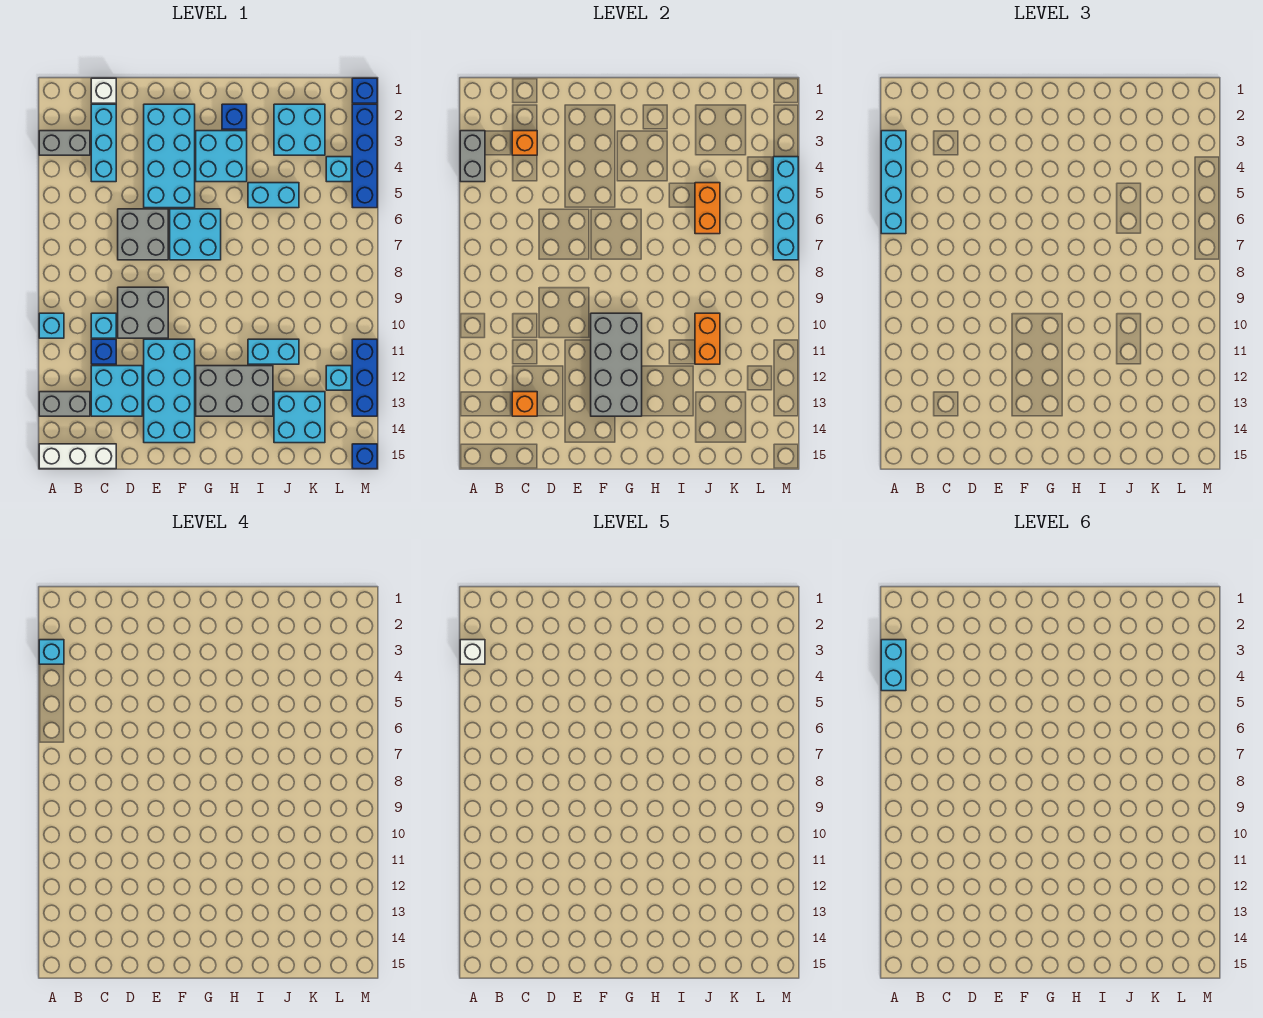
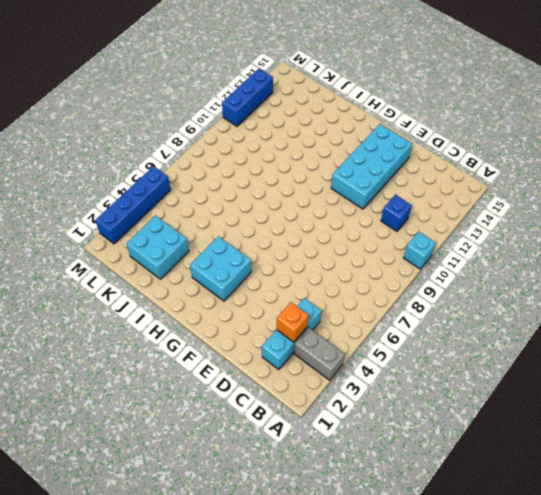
none -> grey 1x2 brick [39,392,90,416]
none -> white 1x3 brick [39,444,116,469]
none -> white 1x1 brick [91,78,116,103]
none -> cyan 1x1 brick [91,313,116,338]

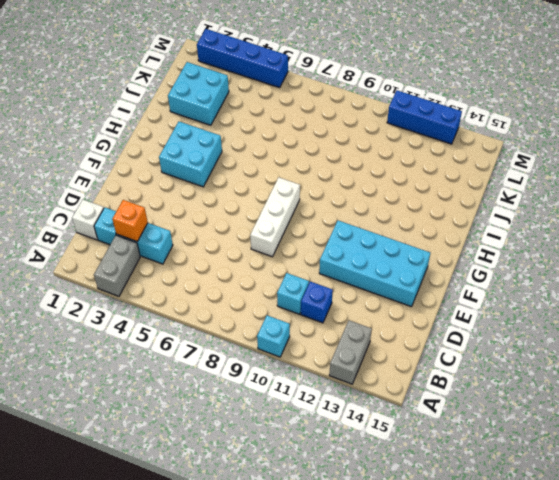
white 1x3 brick [250,177,300,257] -> white 1x3 brick moved to [39,444,116,469]
none -> cyan 2x2 brick [91,366,142,416]
none -> grey 2x2 brick [118,209,168,260]
none -> grey 2x2 brick [118,287,168,338]
none -> cyan 2x4 brick [144,104,195,208]

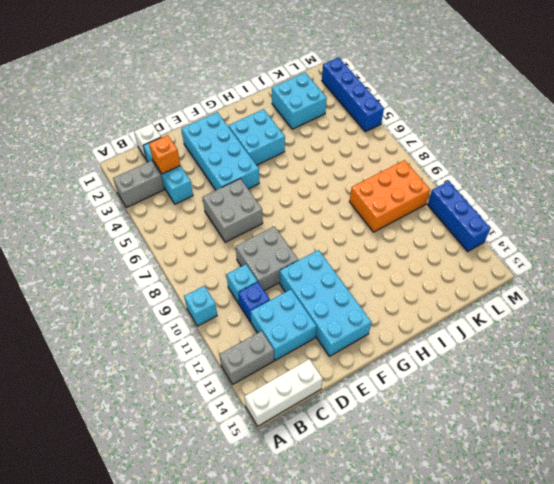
orange 2x3 brick [349,160,430,232] -> none
none -> cyan 2x2 brick [170,209,221,260]
none -> grey 2x3 brick [196,366,273,416]
none -> blue 1x1 brick [222,104,247,129]
none -> cyan 1x2 brick [248,183,299,208]

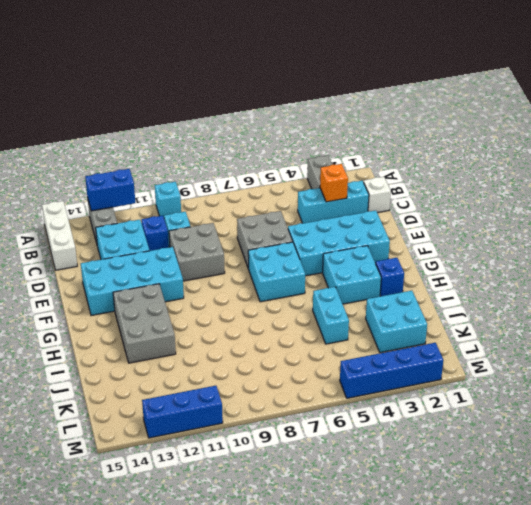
blue 1x2 brick [85,169,135,211] -> none
none -> cyan 1x2 brick [248,339,299,364]
none -> cyan 2x2 brick [274,392,325,443]
none -> cyan 1x1 brick [326,157,351,182]
none -> cyan 1x1 brick [326,366,351,390]

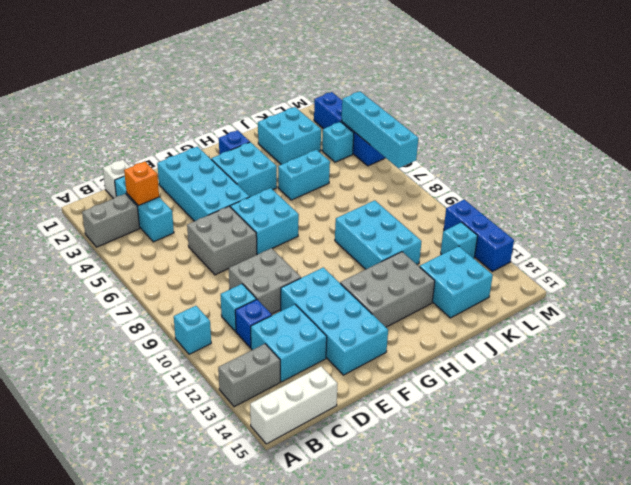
cyan 2x3 brick [335,200,422,269] -> cyan 1x2 brick [248,339,299,364]
none -> blue 1x1 brick [352,78,377,103]
none -> blue 1x1 brick [352,444,377,469]
none -> grey 1x2 brick [460,131,485,182]
none -> orange 1x1 brick [512,392,537,416]

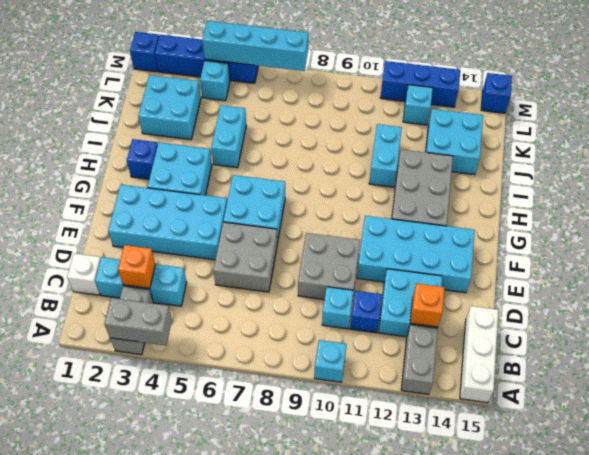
none -> grey 2x4 brick [591,313,642,416]
none -> orange 1x2 brick [695,183,720,234]
none -> orange 1x2 brick [695,313,720,364]
none -> cyan 1x4 brick [881,131,906,234]

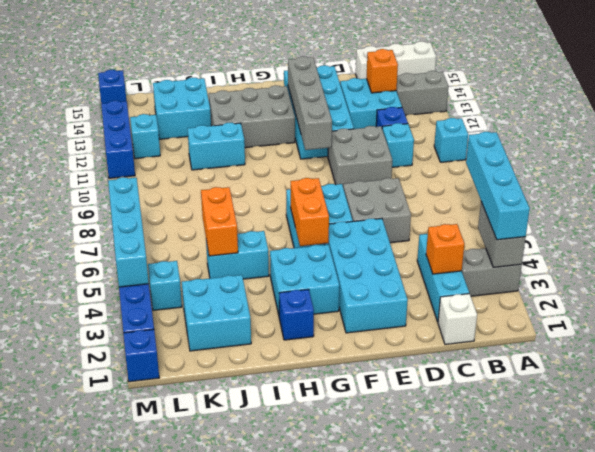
grey 1x4 brick [288,56,332,150] -> grey 2x4 brick [591,313,642,416]
orange 1x2 brick [291,178,329,246] -> orange 1x2 brick moved to [695,313,720,364]
none -> cyan 1x1 brick [39,640,64,664]
none -> white 1x1 brick [460,640,485,664]
none -> cyan 1x2 brick [881,640,906,691]

